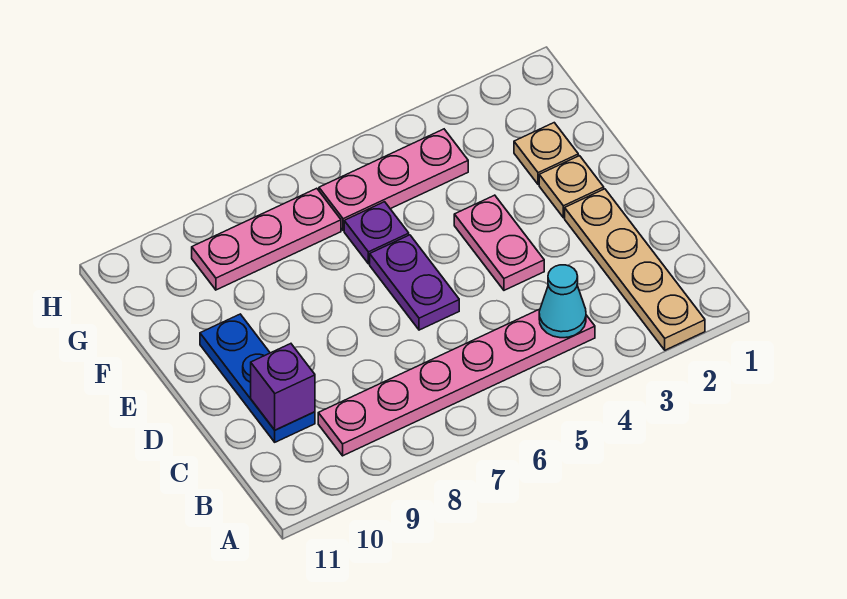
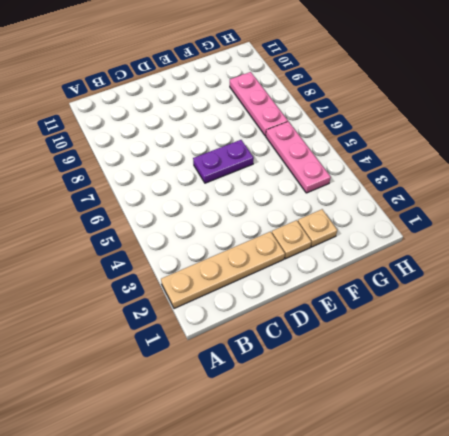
none -> pink 1x6 plate [318,309,595,456]
none -> blue 1x3 plate [200,314,315,442]
none -> pink 1x2 plate [454,195,544,290]

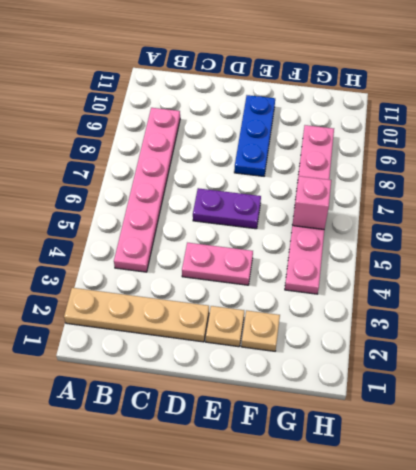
blue 1x3 plate [234,95,275,176] -> blue 1x3 plate turned to [200,314,315,442]
pink 1x1 brick [292,176,331,229] -> none
none -> purple 1x1 plate [344,202,409,264]
none -> cyan 1x1 cone [539,265,586,338]
none -> purple 1x1 brick [251,344,315,430]

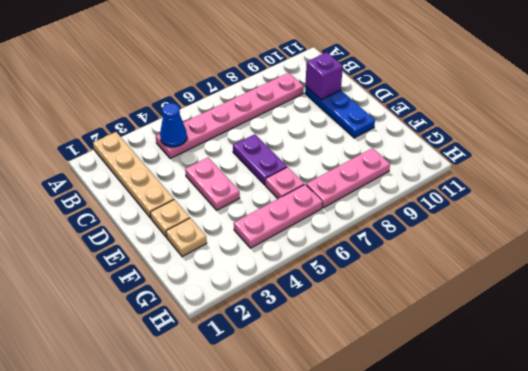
blue 1x1 cone [160,103,187,147] -> cyan 1x1 cone [539,265,586,338]
pink 1x1 plate [266,167,304,199] -> purple 1x1 plate [344,202,409,264]

